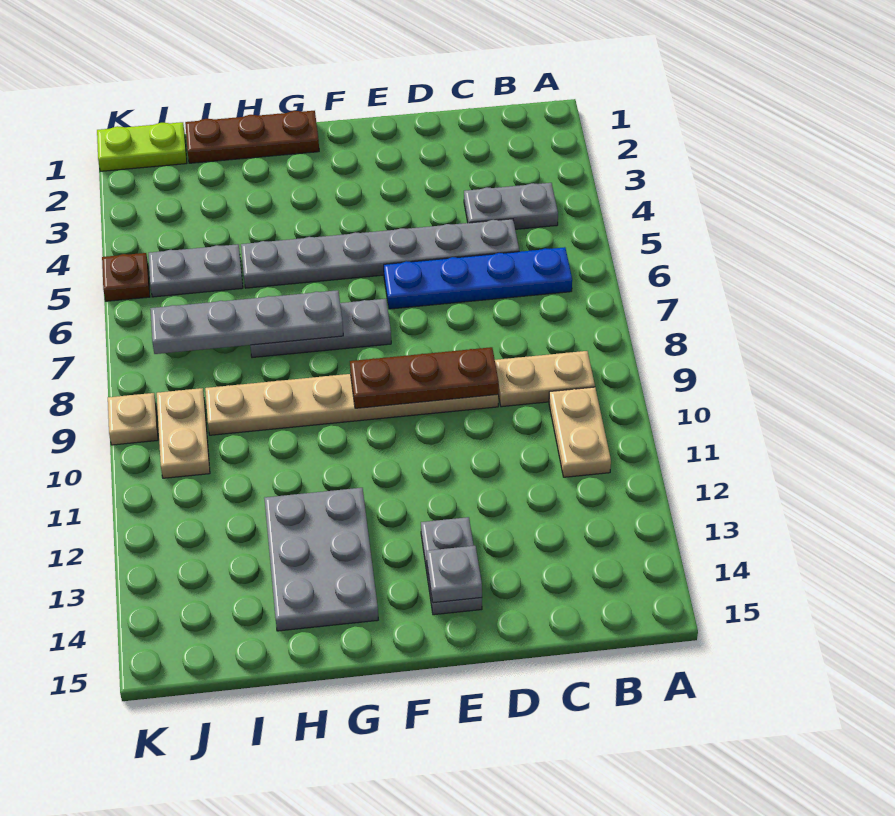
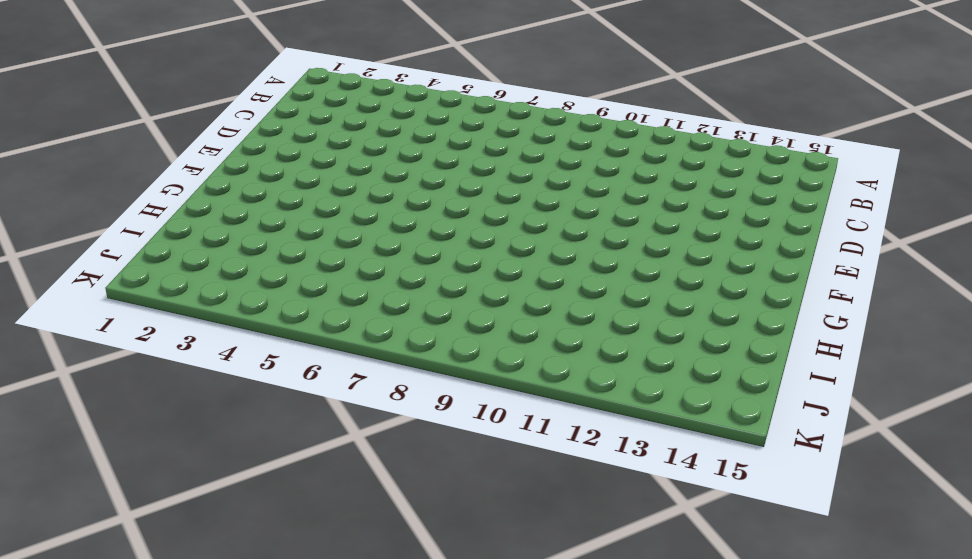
none -> grey 1x2 plate [464,183,558,229]
none -> blue 1x4 plate [384,247,572,309]
none -> tan 1x2 plate [495,351,595,407]

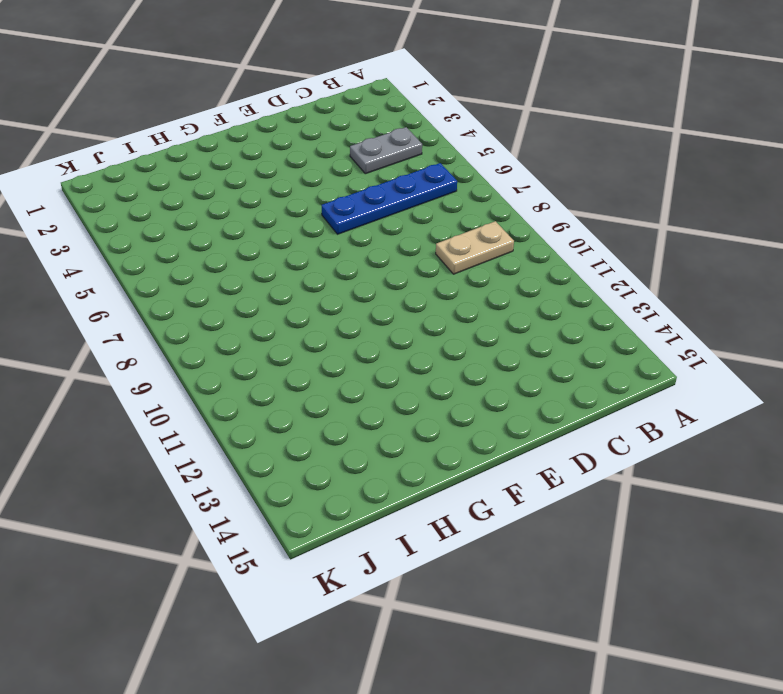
none -> tan 1x2 plate [549,387,611,477]
none -> grey 1x6 plate [241,219,519,288]
none -> tan 1x6 plate [205,374,498,435]

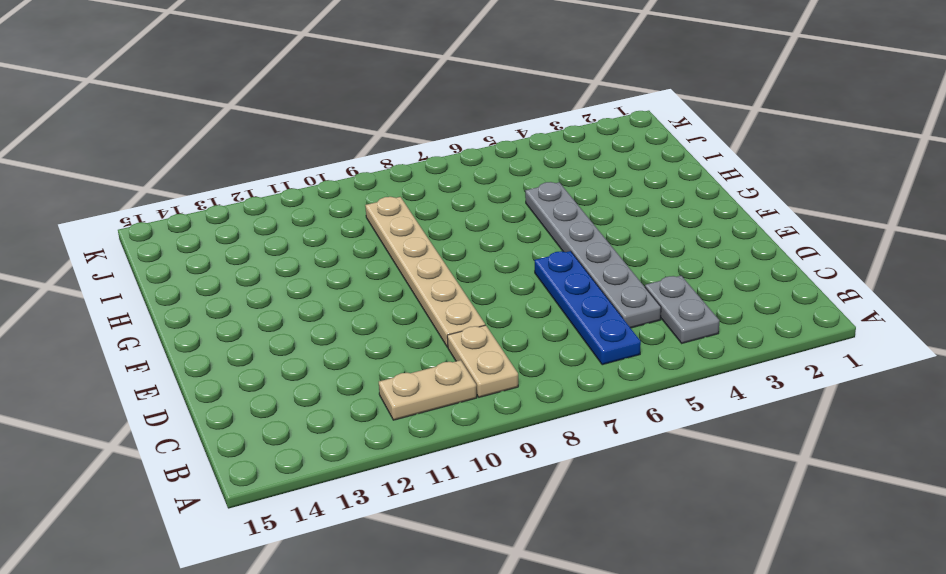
none -> grey 1x2 plate [421,517,482,615]
none -> grey 1x3 plate [250,299,391,358]
none -> brown 1x3 plate [185,111,319,163]

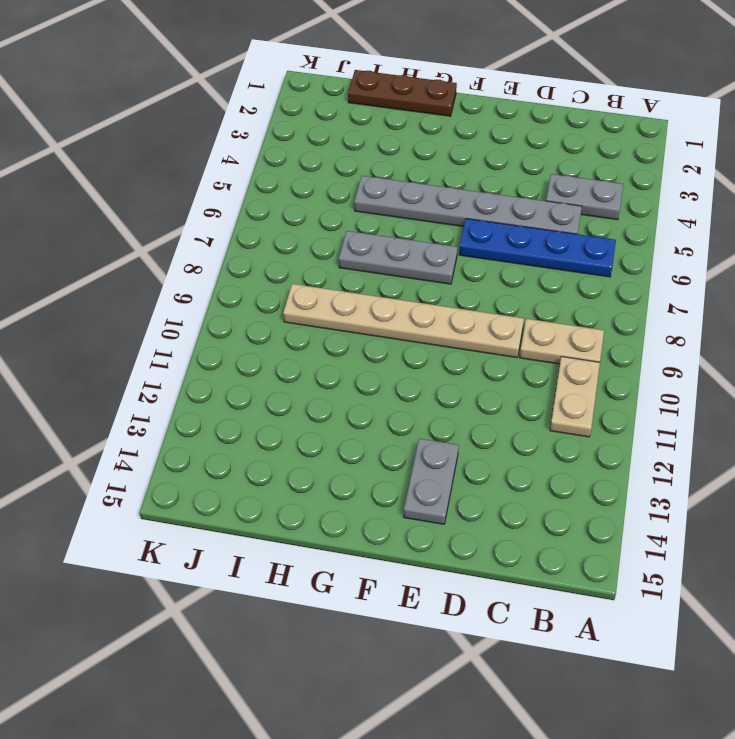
none -> grey 2x3 plate [264,488,378,631]
none -> grey 1x2 plate [149,244,243,297]
none -> lime 1x2 plate [97,122,187,171]

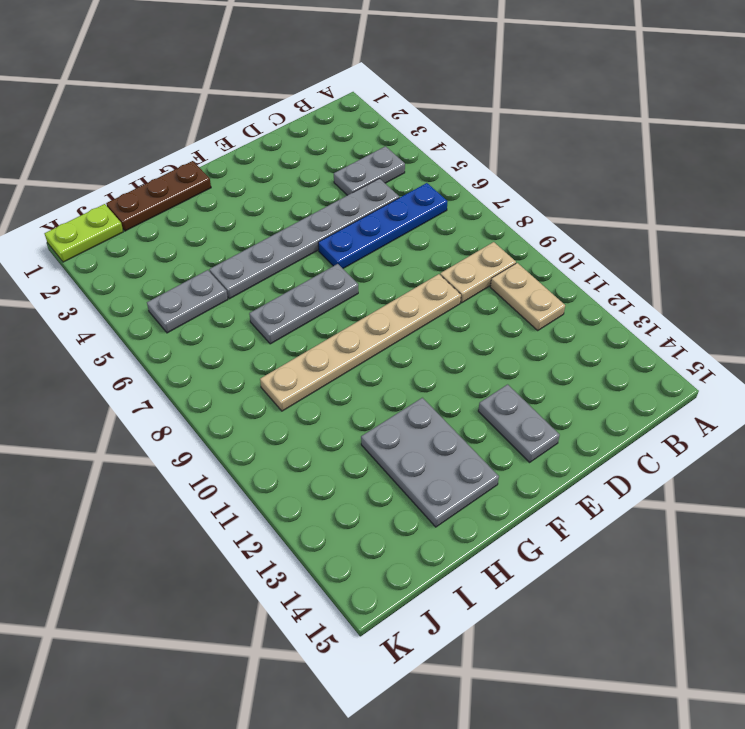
none -> tan 1x2 plate [157,388,210,478]
none -> brown 1x1 plate [102,253,150,301]
none -> tan 1x1 plate [108,393,158,445]

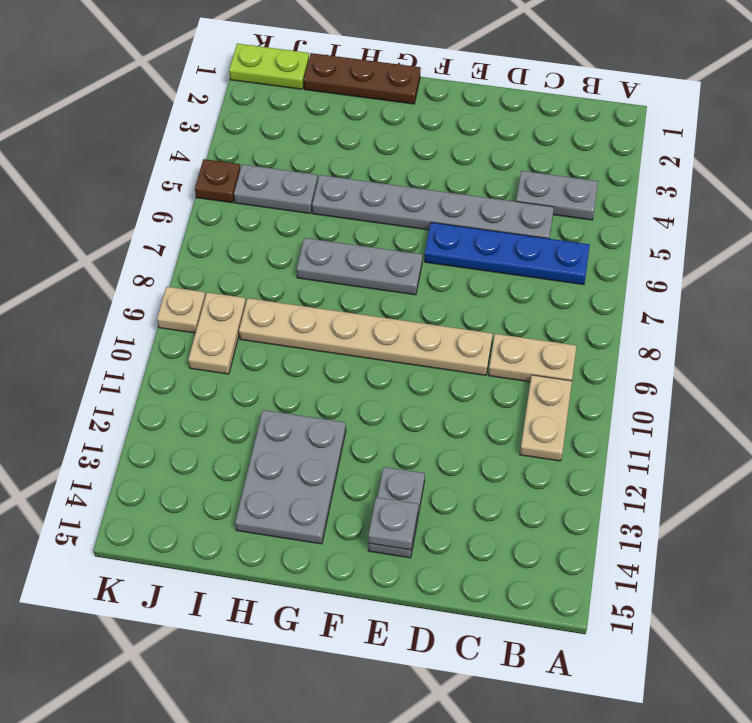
none -> brown 1x3 plate [350,347,499,408]
none -> grey 1x4 plate [150,290,343,354]

